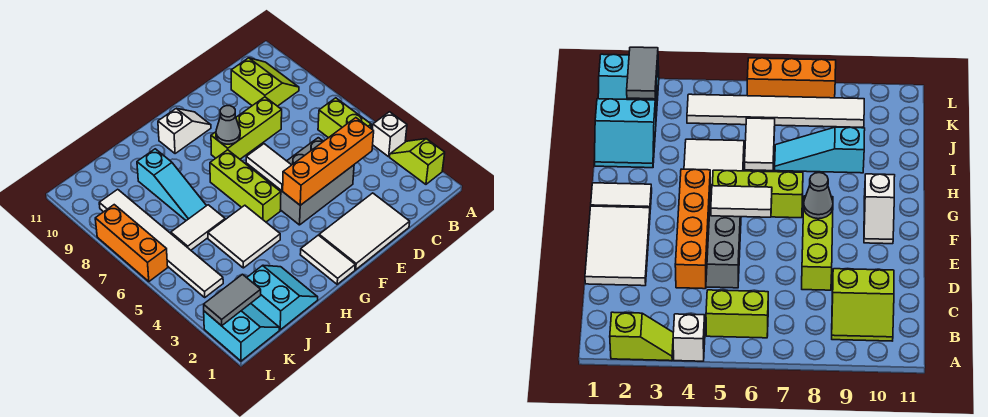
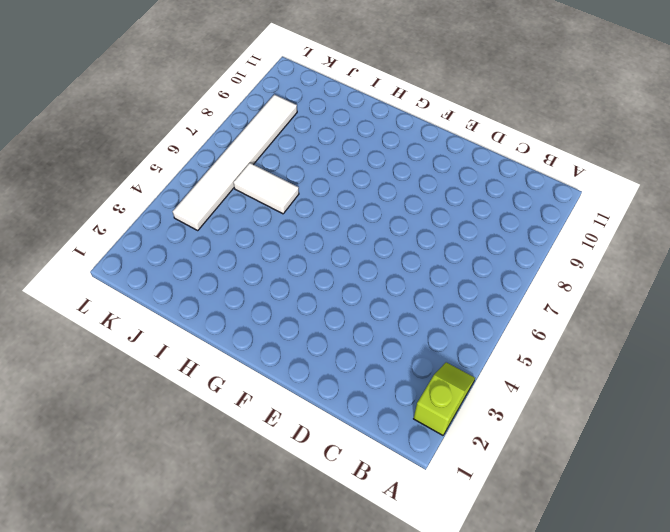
none -> white 1x1 brick [372,112,407,157]
none -> lime 1x2 brick [318,98,371,138]
none -> lime 2x2 slope [231,58,299,106]

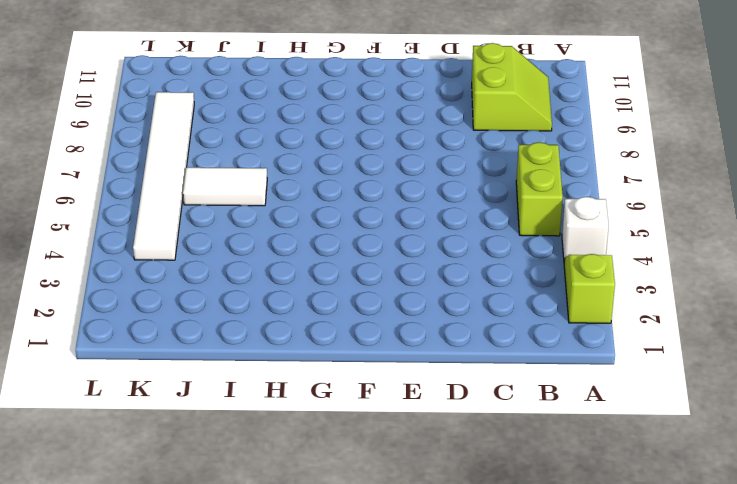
none -> white 2x3 tile [319,193,410,270]
none -> grey 2x3 brick [264,138,354,225]
none -> lime 1x3 brick [211,97,282,159]

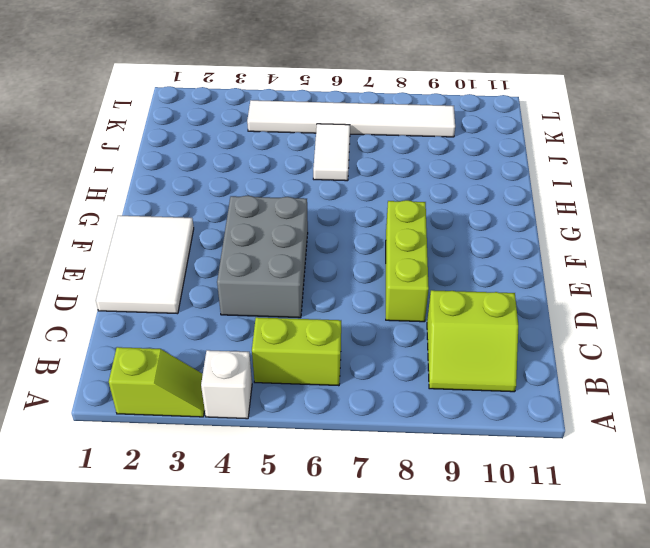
none -> white 1x2 slope [158,108,211,154]
none -> white 1x2 tile [300,235,355,284]
none -> lime 1x3 brick [210,150,281,222]

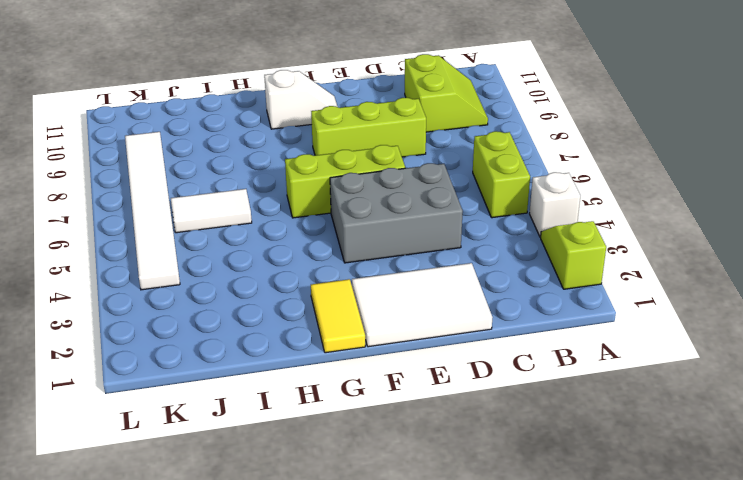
lime 1x3 brick [285,145,405,218] -> lime 1x3 brick turned to [210,150,281,222]
yellow 1x2 tile [311,279,365,353] -> white 1x2 tile [300,235,355,284]
none -> white 2x2 tile [208,205,280,268]
none -> cyan 2x2 slope [247,265,318,330]
none -> cyan 1x3 slope [137,149,206,221]

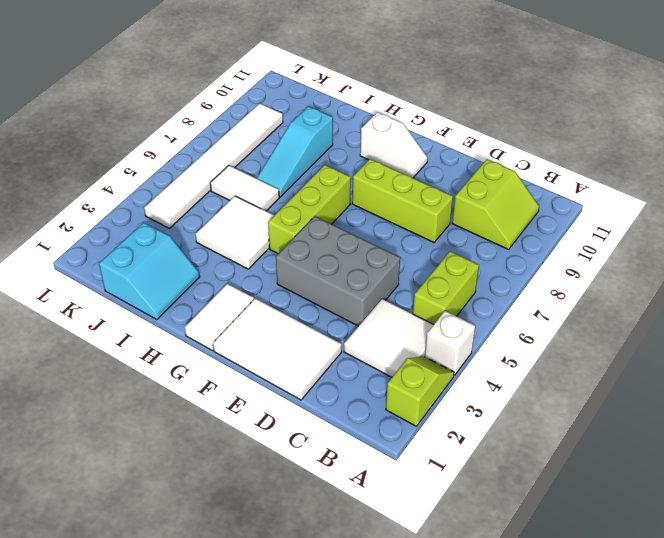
white 2x2 tile [344,299,434,377] -> none
none -> cyan 2x2 slope [204,304,279,361]
none -> orange 1x3 brick [95,205,168,282]
none -> orange 1x4 brick [283,118,374,205]

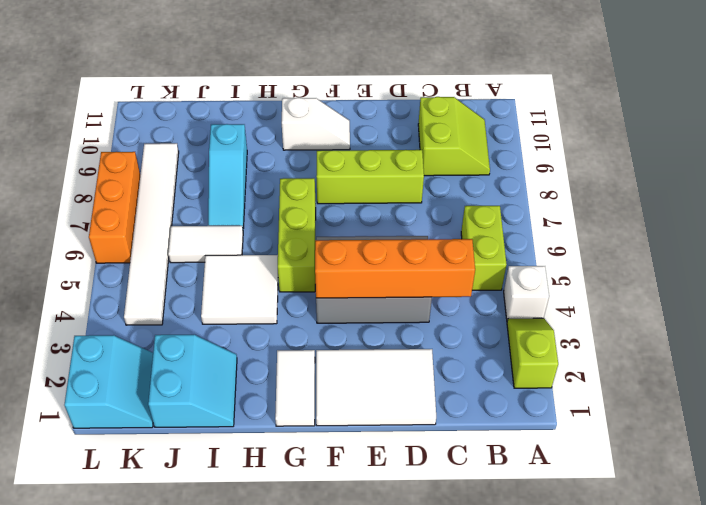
none -> white 1x2 tile [246,144,291,191]
none -> grey 1x1 cone [216,106,240,144]
none -> grey 1x2 tile [204,274,261,326]

